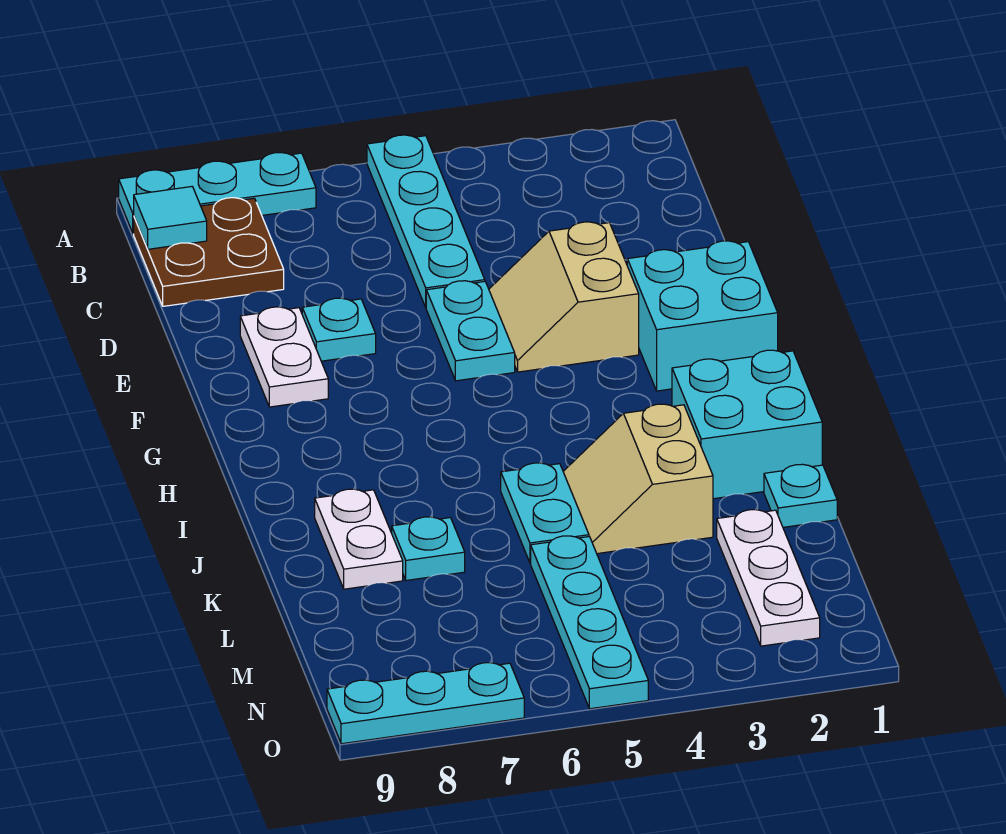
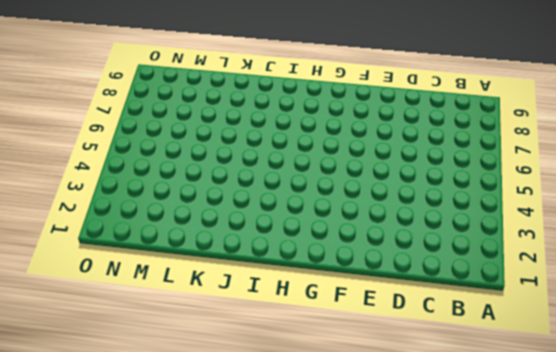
none -> cyan 1x4 plate [367,135,485,307]
none -> cyan 1x3 plate [119,153,316,234]
none -> brown 2x2 plate [134,198,284,306]

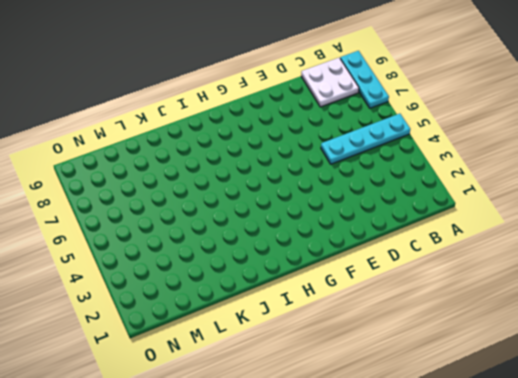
white 2x2 plate [301,58,359,107] -> brown 2x2 plate [134,198,284,306]
none -> tan 2x2 slope [489,222,639,372]
none -> cyan 1x2 plate [426,281,515,381]
none -> cyan 1x1 plate [302,298,376,361]

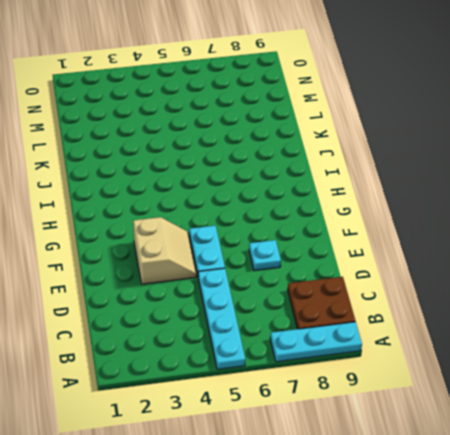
none -> white 1x2 plate [240,307,328,407]
none -> cyan 2x2 brick [627,241,778,391]
none -> cyan 2x2 brick [672,350,822,499]

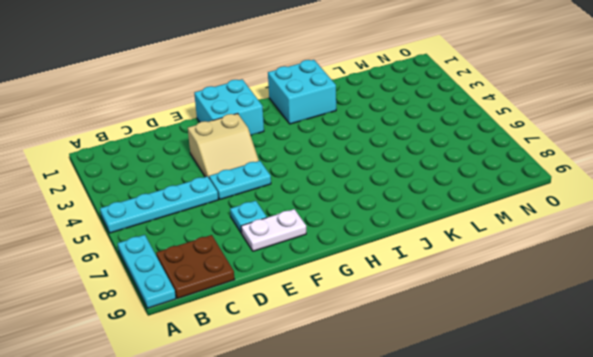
none -> tan 2x2 slope [563,404,713,554]
none -> cyan 1x2 plate [501,463,589,563]
none -> white 1x2 plate [315,489,403,589]

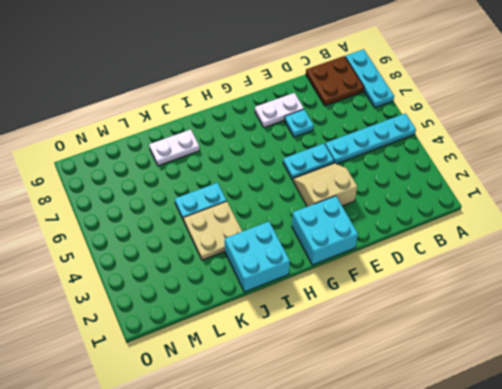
tan 2x2 plate [184,201,242,260] -> tan 2x2 slope [563,404,713,554]
none -> cyan 1x1 plate [764,464,837,527]
none -> cyan 1x1 plate [392,517,465,580]
none -> white 1x3 plate [717,510,820,646]

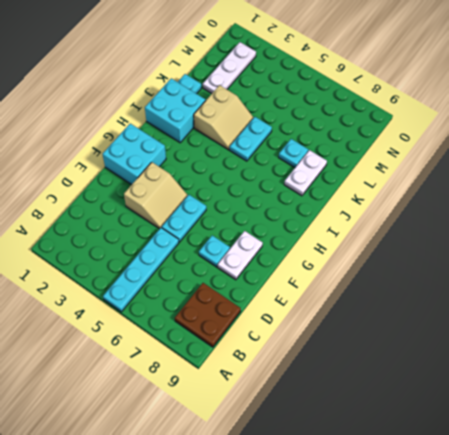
none -> cyan 1x3 plate [119,153,316,234]
none -> cyan 1x4 plate [531,536,648,709]
none -> cyan 1x3 plate [327,663,524,744]

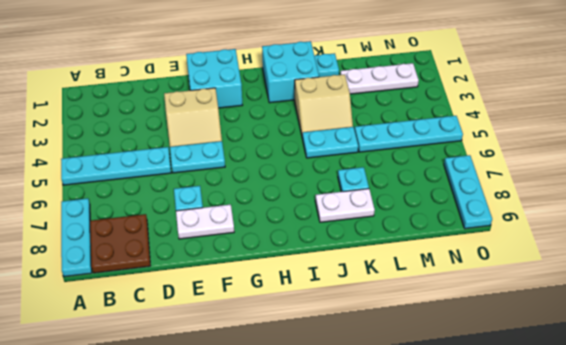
none -> cyan 1x1 tile [134,187,207,249]

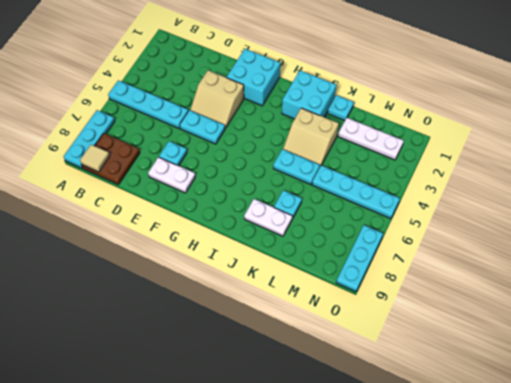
tan 1x1 tile [80,145,110,172] -> cyan 1x1 tile [134,187,207,249]

